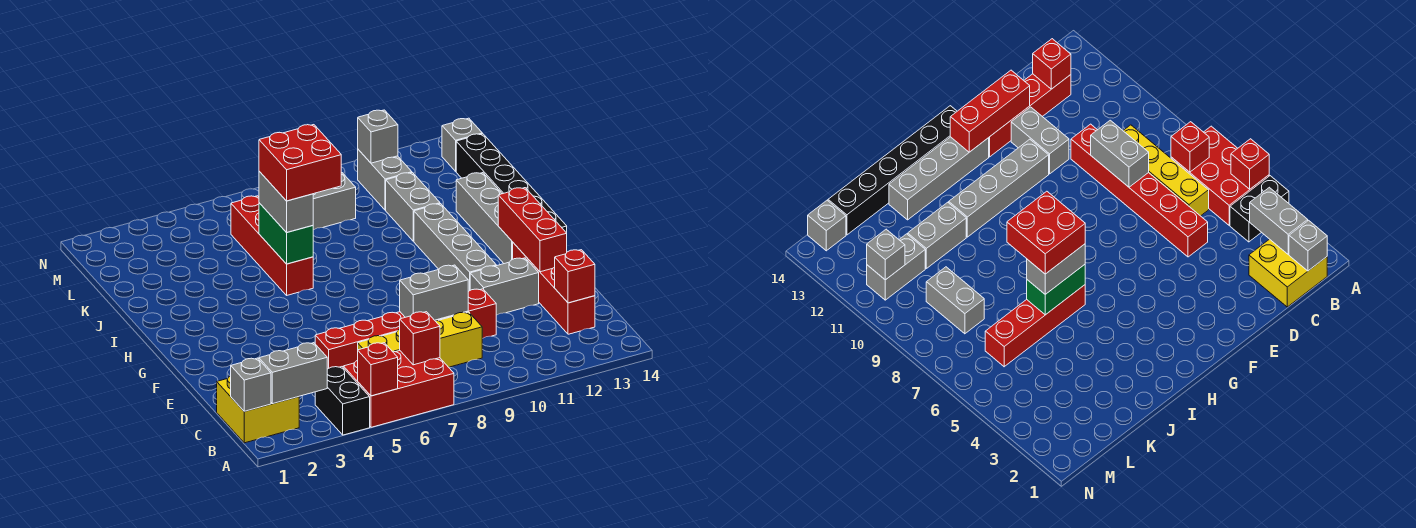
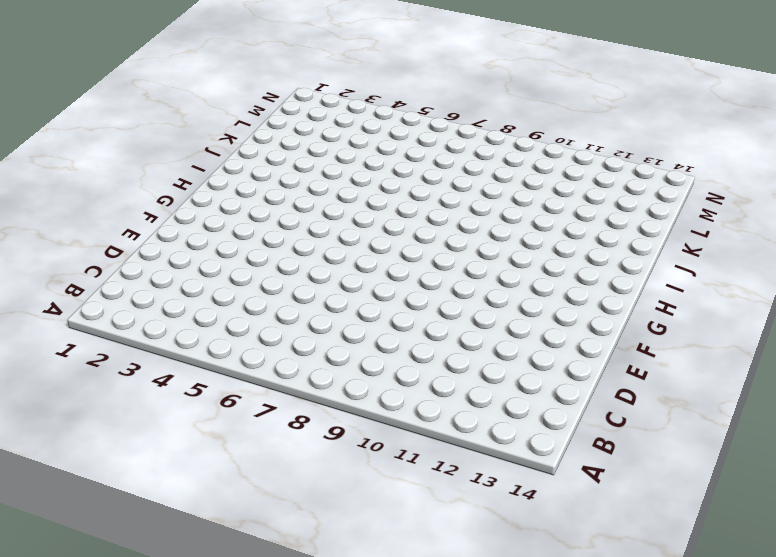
none -> black 1x2 brick [315,367,370,435]
none -> red 2x3 brick [343,351,454,427]
none -> yellow 2x2 brick [217,376,299,443]

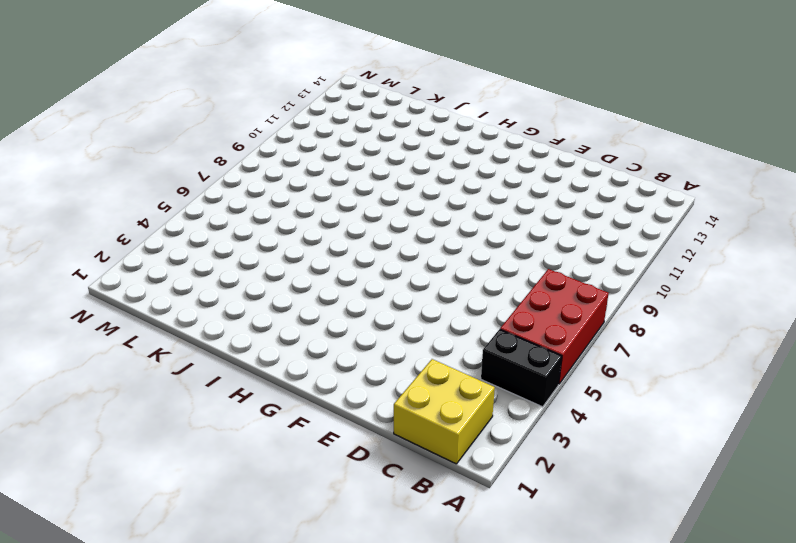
none -> yellow 1x4 brick [358,312,482,367]
none -> red 1x4 brick [513,243,595,334]
none -> red 1x6 brick [315,289,496,369]

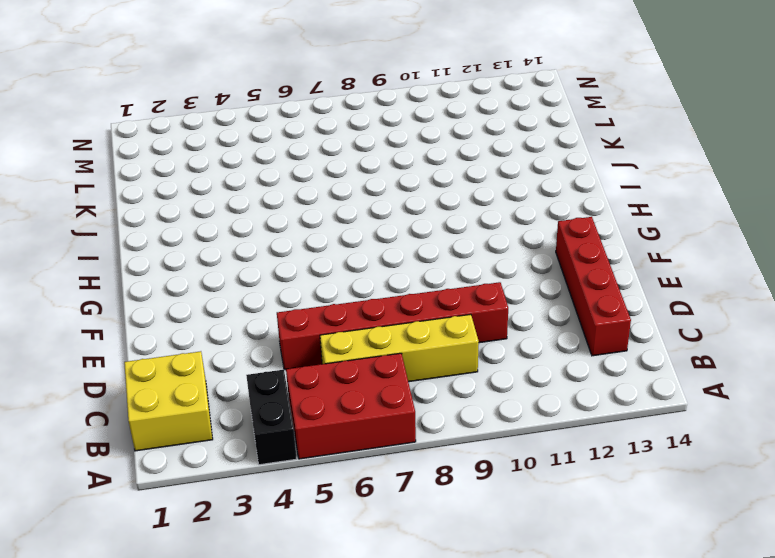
none -> grey 1x2 brick [470,258,539,315]
none -> grey 1x4 brick [414,204,496,291]
none -> grey 1x4 brick [456,173,513,264]

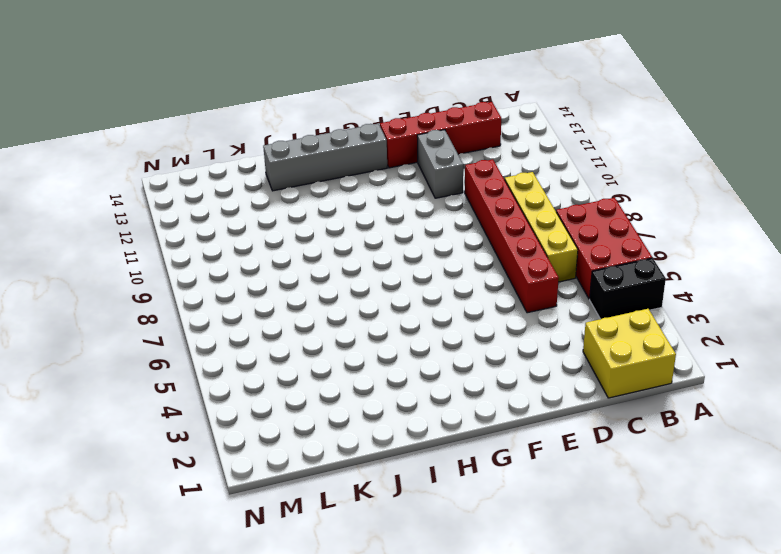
none -> grey 1x4 brick [414,204,496,291]
none -> black 1x6 brick [456,134,567,233]
none -> red 1x4 brick [231,196,313,295]

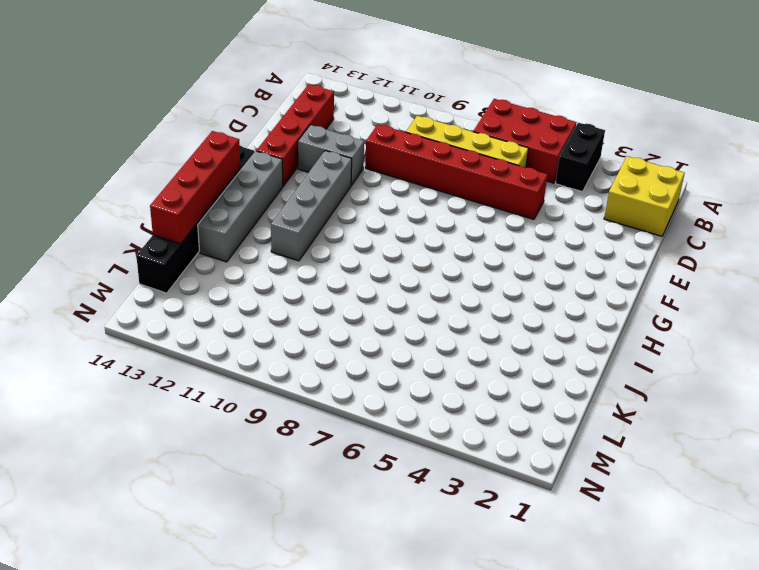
red 1x4 brick [150,131,240,244] -> red 1x4 brick moved to [231,196,313,295]
none -> grey 1x2 brick [386,173,440,241]
none -> grey 1x2 brick [313,173,356,230]
none -> grey 1x2 brick [358,150,412,210]

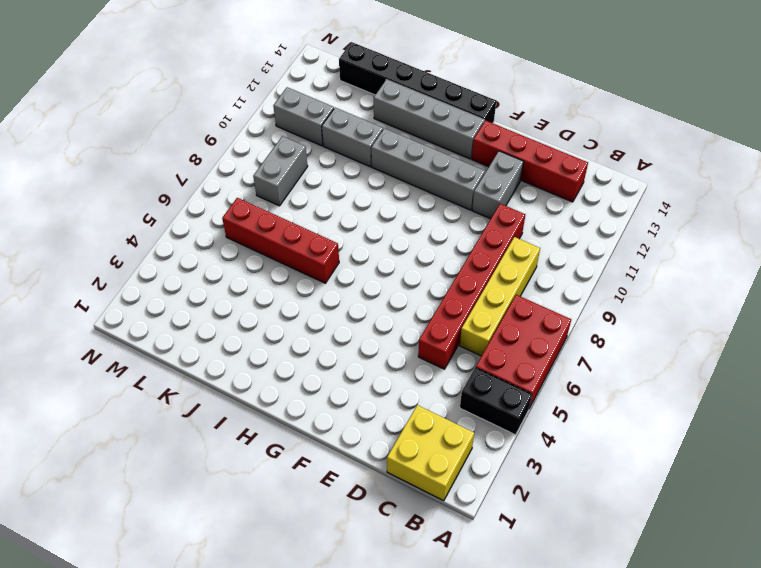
none -> grey 1x1 brick [442,118,482,171]
none -> red 1x1 brick [358,343,398,396]
none -> grey 1x1 brick [231,358,271,411]

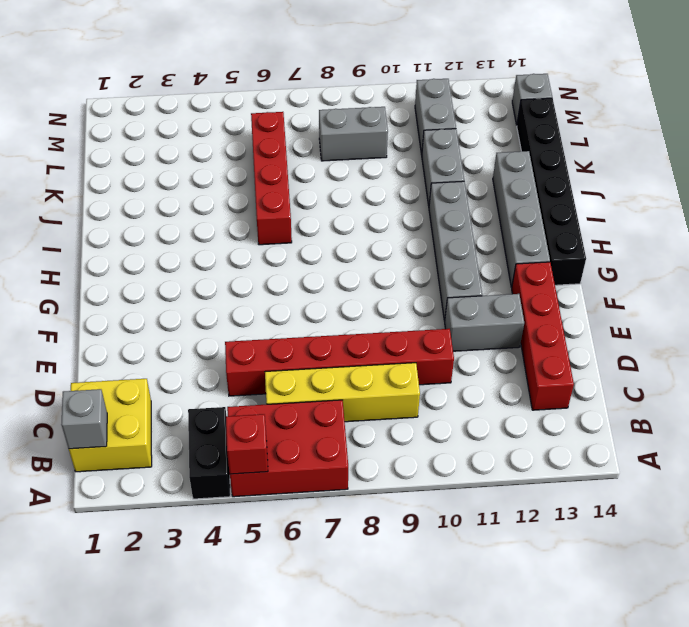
none -> grey 1x2 brick [259,343,327,404]
none -> red 1x1 brick [400,312,440,365]
none -> red 1x1 brick [555,250,595,303]

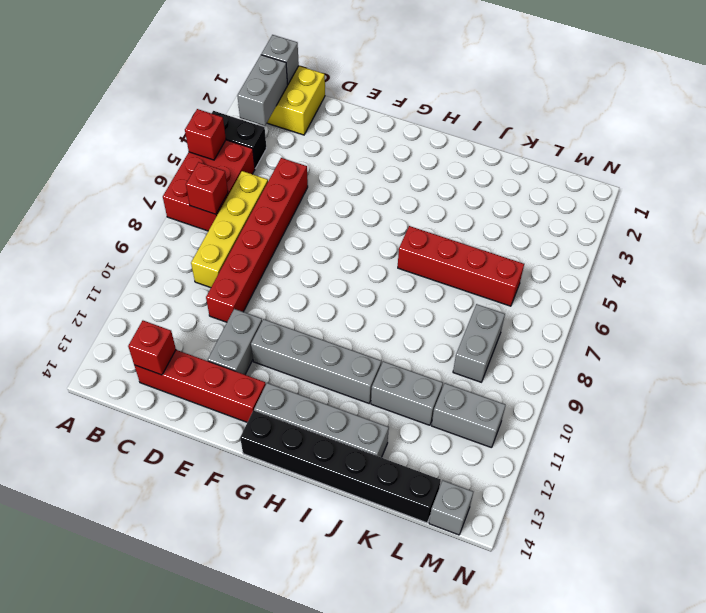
none -> grey 1x2 brick [400,265,468,320]
none -> red 1x3 brick [498,188,567,272]
none -> green 1x2 brick [259,203,313,264]

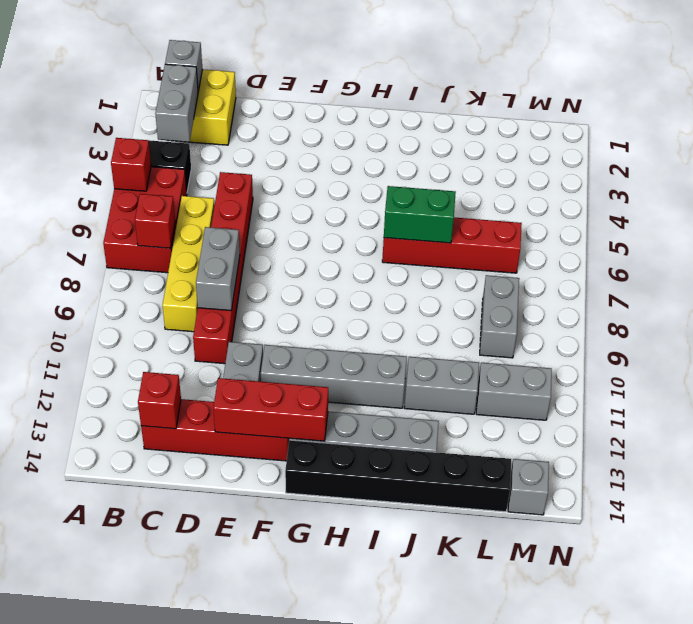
none -> grey 1x1 brick [358,110,398,163]
none -> grey 1x2 brick [259,171,313,233]
none -> red 2x2 brick [259,125,341,201]

